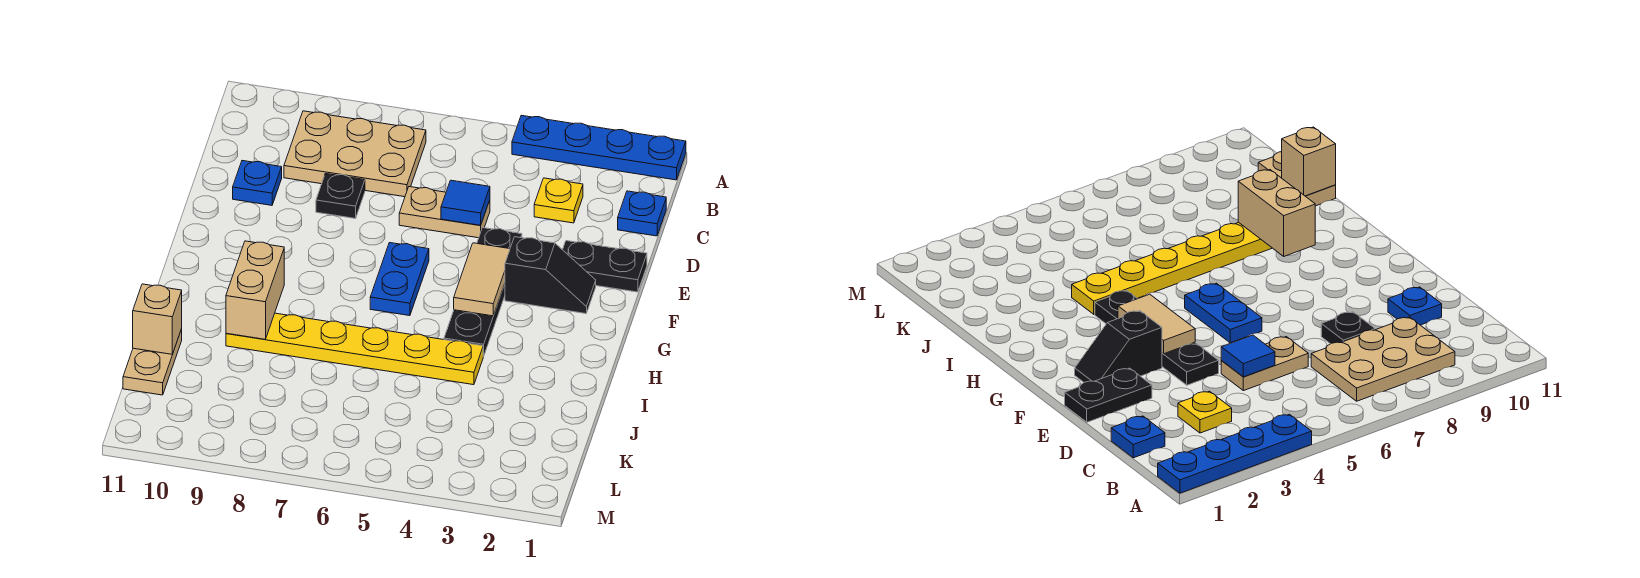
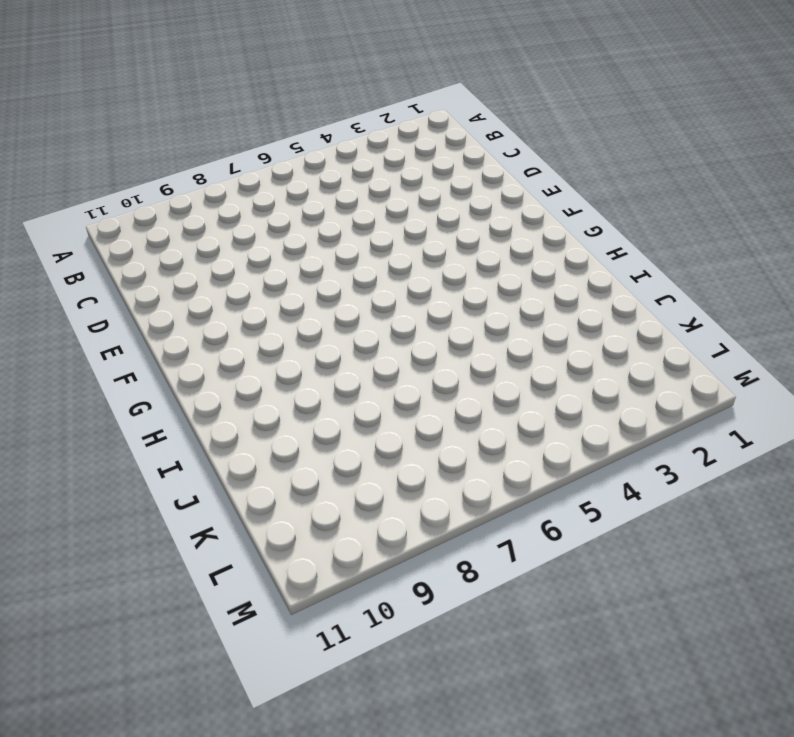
none -> blue 1x4 plate [512,115,686,180]
none -> tan 2x3 plate [284,111,426,197]
none -> blue 1x1 plate [618,191,666,236]

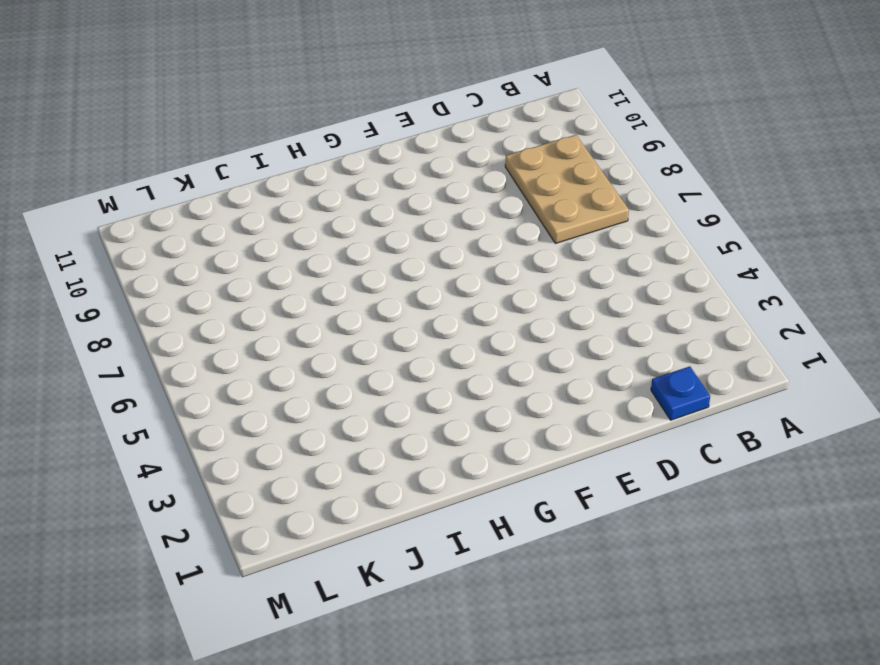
none -> blue 1x4 plate [512,115,686,180]
none -> yellow 1x1 plate [534,178,583,223]
none -> tan 1x2 plate [399,187,490,238]

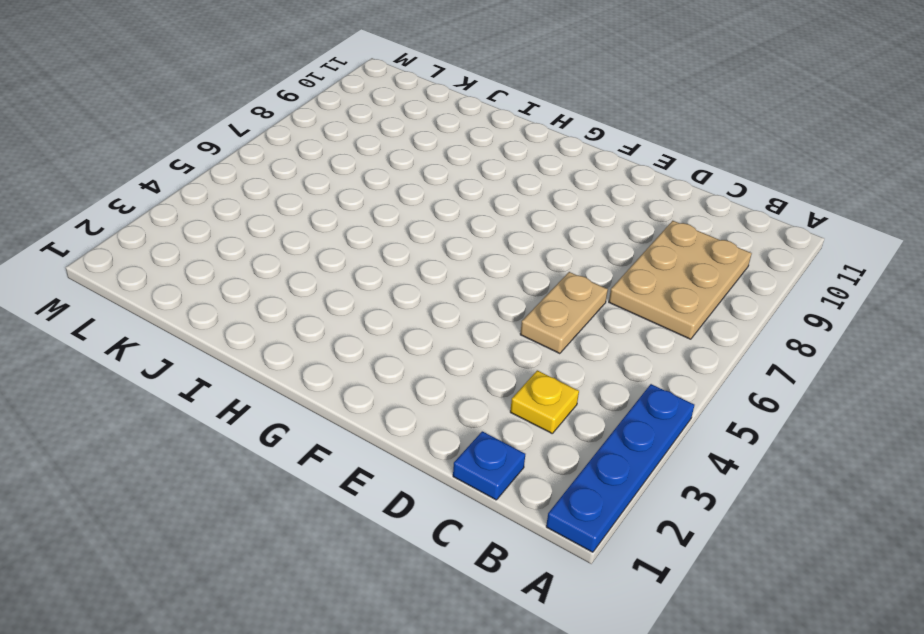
none -> black 1x1 plate [316,174,365,219]
none -> blue 1x1 plate [233,161,282,205]
none -> black 1x2 plate [563,241,647,292]

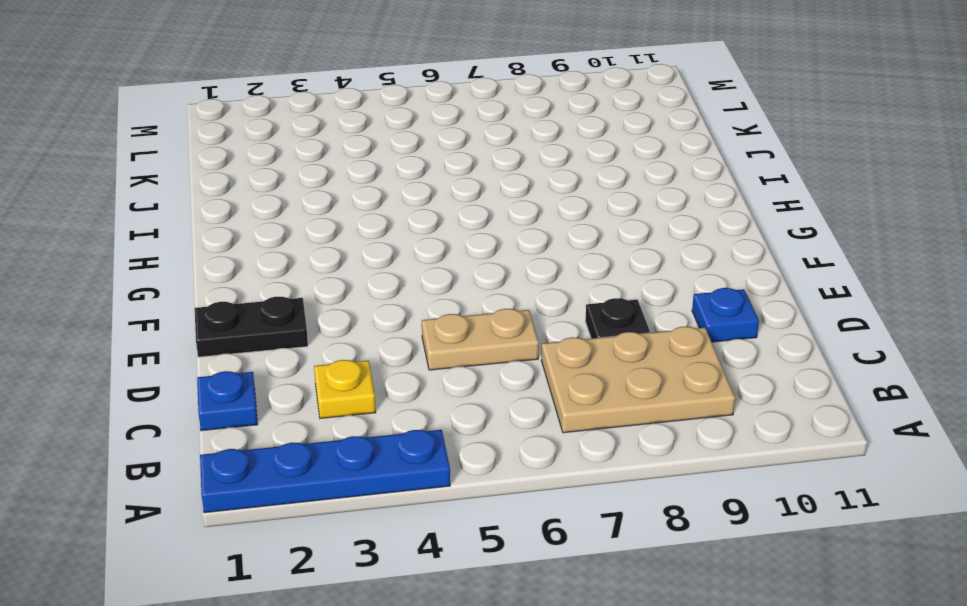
none -> black 1x4 plate [444,228,522,356]
none -> black 1x2 slope [505,237,596,314]
none -> blue 1x2 plate [370,243,429,316]

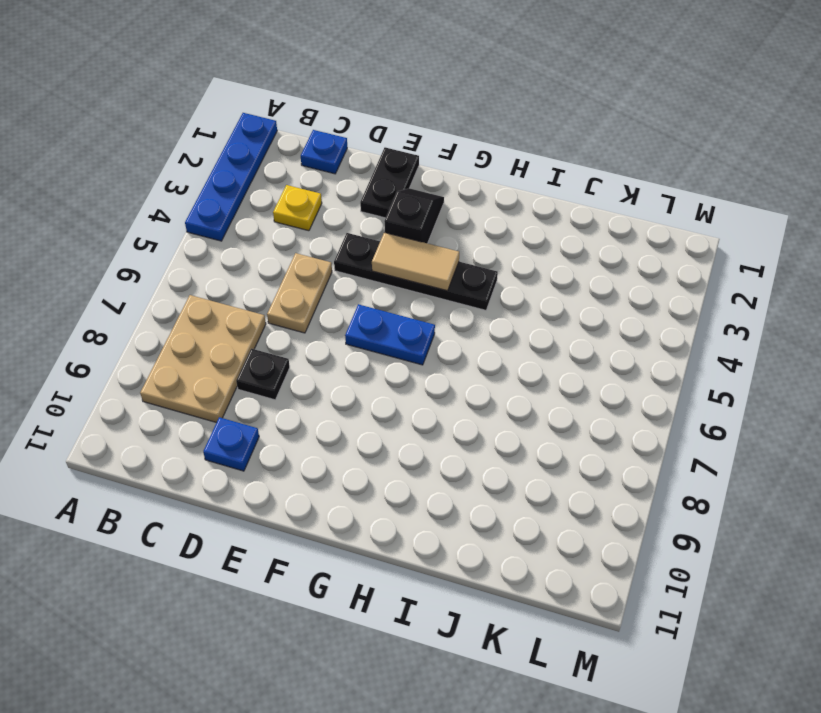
none -> yellow 1x6 plate [226,313,483,385]
none -> tan 1x2 plate [123,329,182,395]
none -> blue 1x1 tile [441,180,490,225]

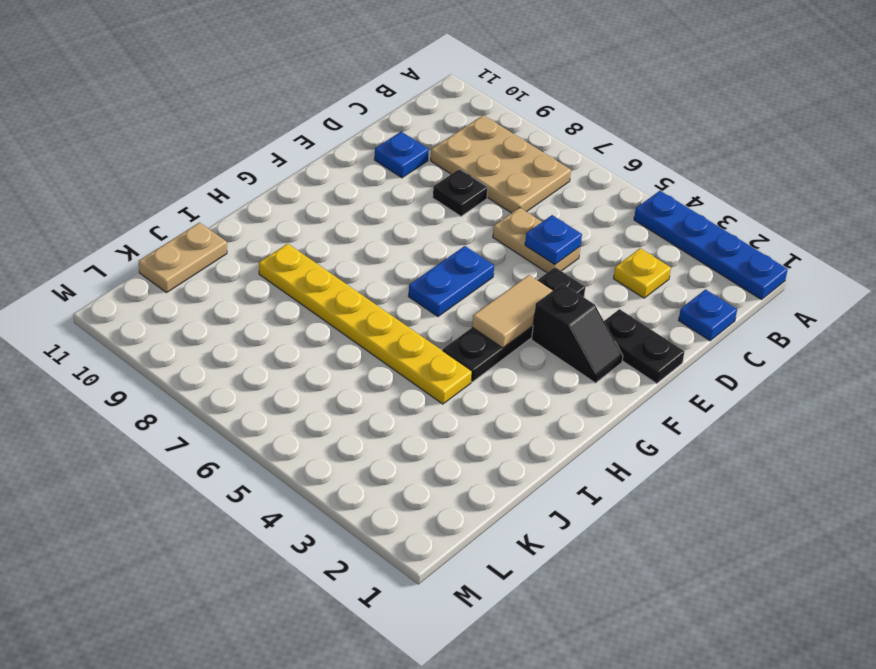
blue 1x1 plate [525,215,582,265] -> blue 1x1 tile [441,180,490,225]
none -> tan 1x2 brick [226,241,284,339]
none -> tan 1x1 brick [133,284,182,354]

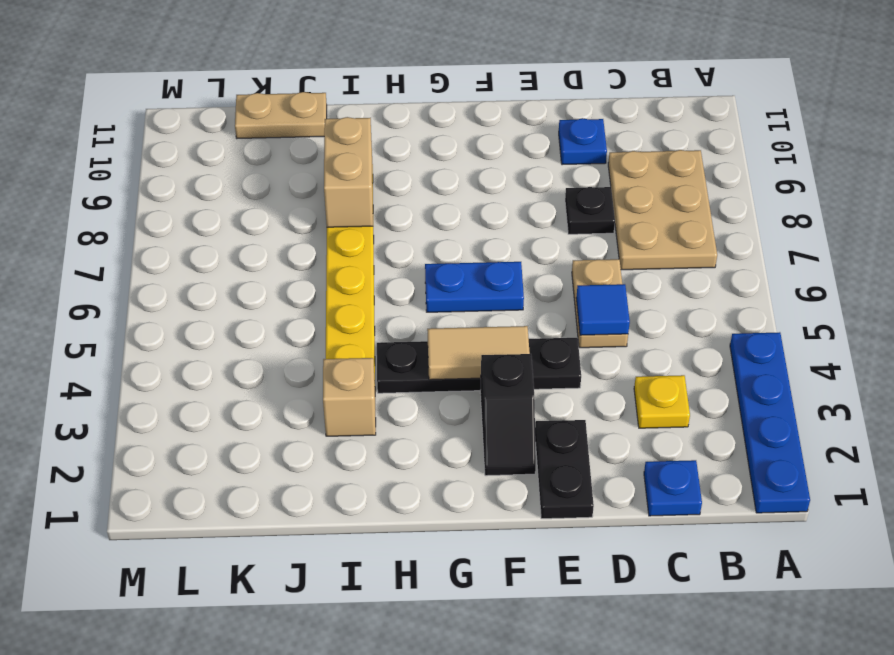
tan 1x1 brick [323,358,376,436] -> tan 1x1 brick moved to [133,284,182,354]
tan 1x2 brick [324,117,373,227] -> tan 1x2 brick turned to [226,241,284,339]

